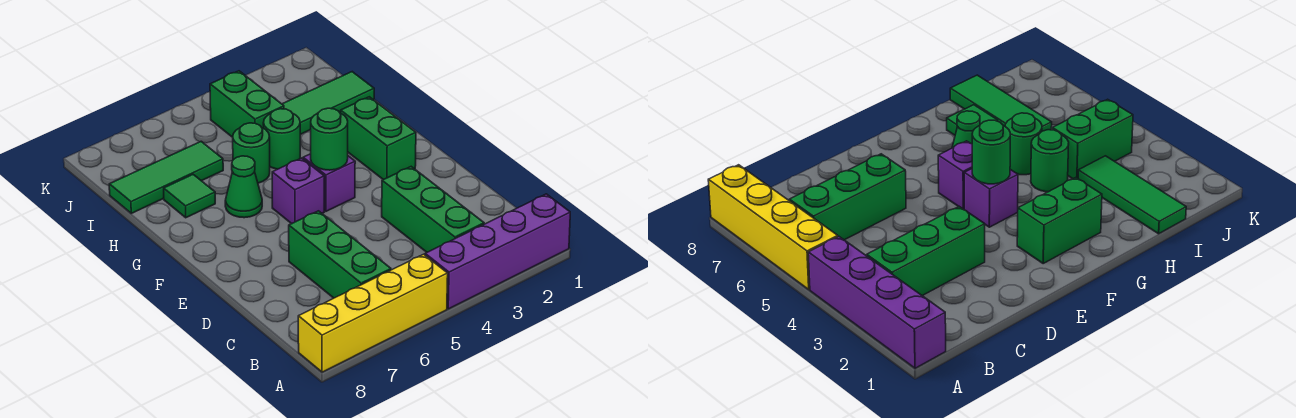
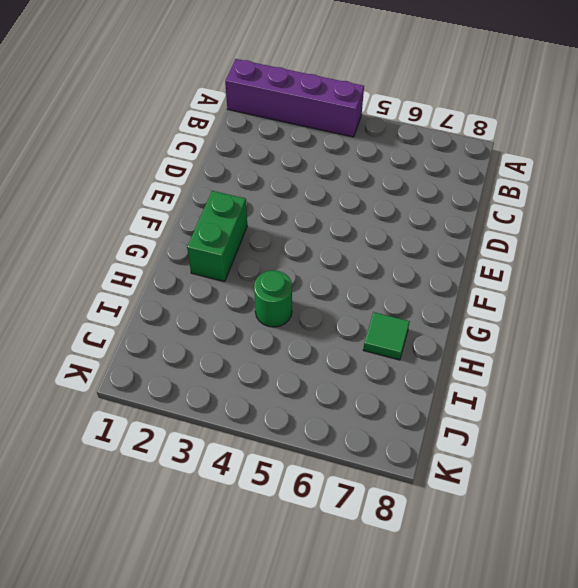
none -> yellow 1x4 brick [298,254,448,372]
none -> green 1x3 brick [382,167,484,252]
none -> green 1x3 brick [289,211,391,298]

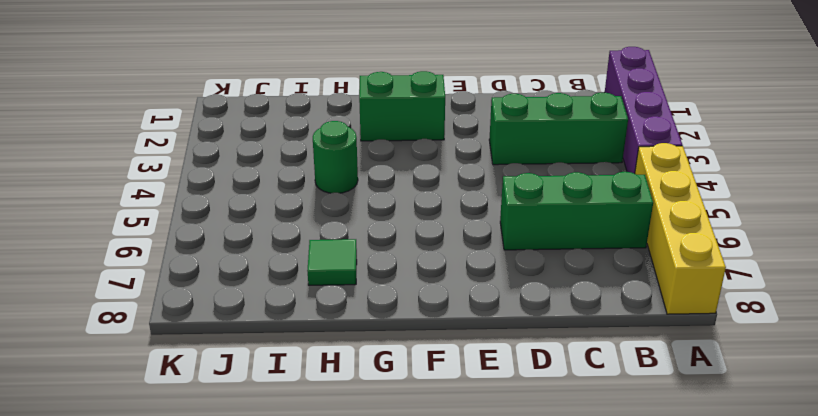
none -> purple 1x1 brick [303,154,355,211]
none -> purple 1x1 brick [272,158,324,224]
none -> green 1x1 cone [225,156,262,218]

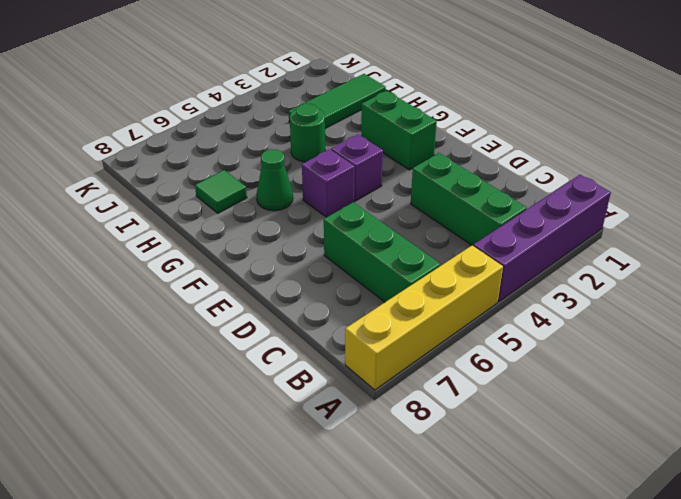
none -> green 1x1 round brick [233,123,270,183]
none -> green 1x2 brick [210,71,284,137]
none -> green 1x3 tile [109,141,223,213]

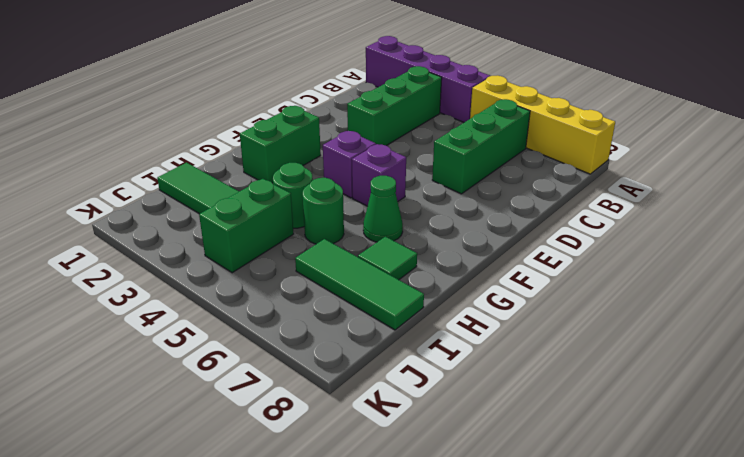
none -> green 1x1 round brick [311,108,348,170]

